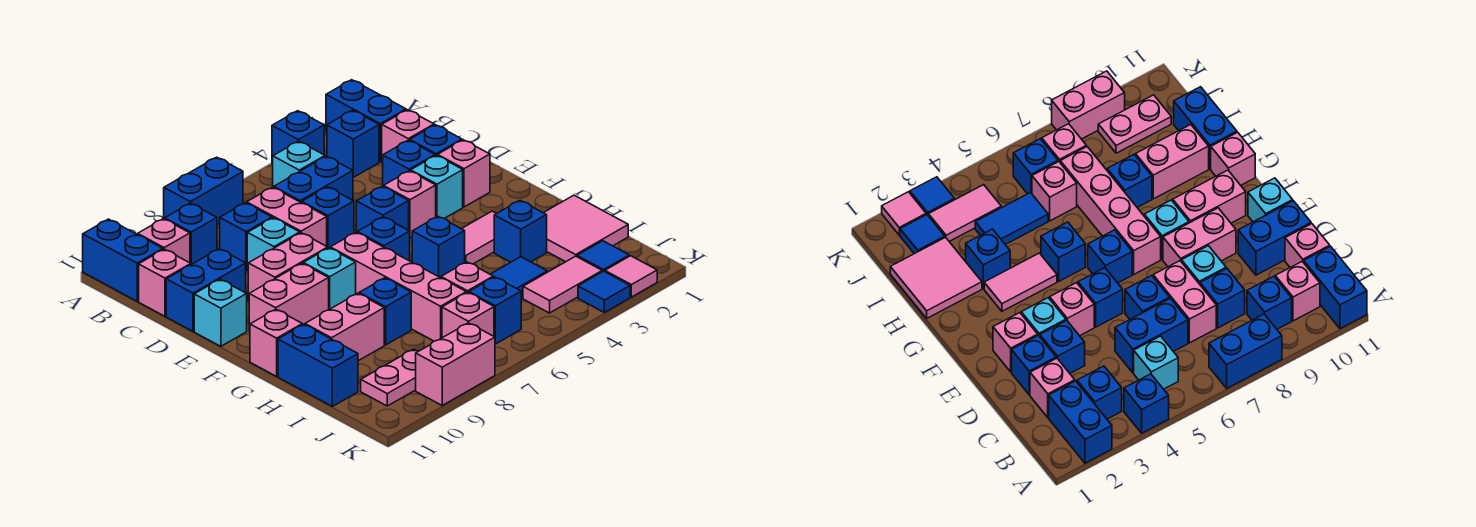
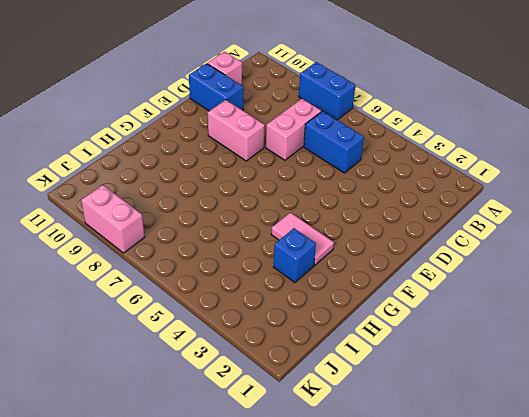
none -> blue 1x2 brick [326,80,406,162]
none -> blue 1x1 brick [272,111,324,164]
none -> blue 1x2 brick [83,219,163,301]
none -> blue 1x1 brick [327,110,379,177]

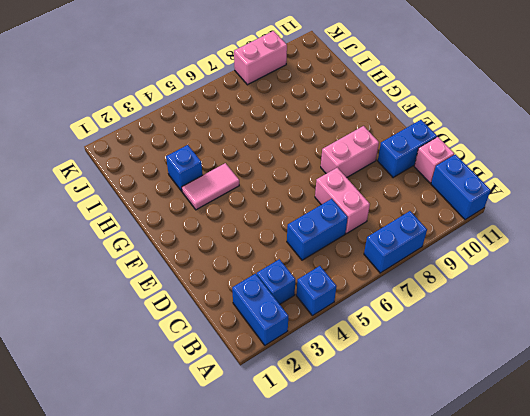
none -> cyan 1x1 brick [273,141,325,188]
none -> blue 1x1 brick [165,203,217,264]
none -> pink 1x1 brick [138,219,190,263]
none -> pink 1x1 brick [382,110,434,163]

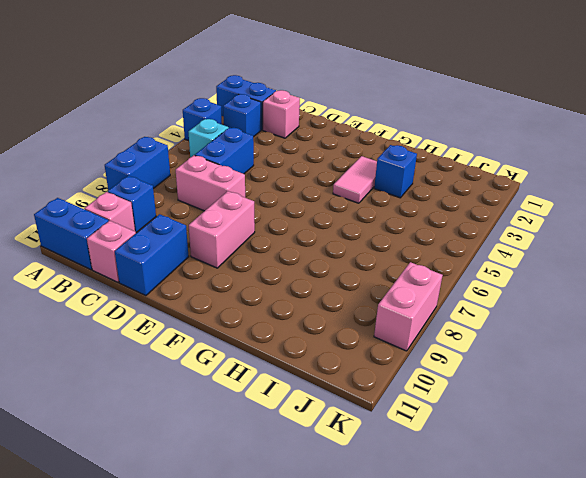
none -> blue 1x1 brick [220,203,272,270]
none -> blue 1x1 brick [410,125,462,156]
none -> blue 1x1 brick [383,140,435,187]
none -> blue 1x1 brick [302,187,354,248]

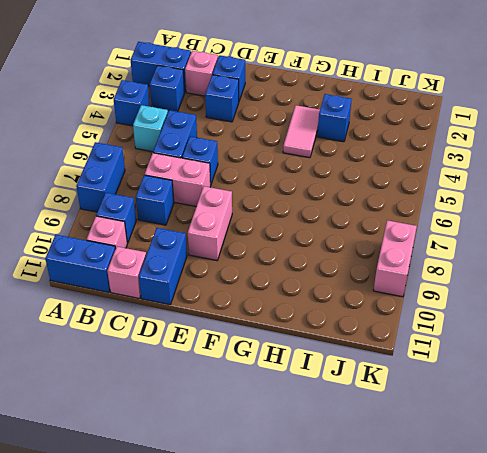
none -> cyan 1x1 brick [247,218,300,271]
none -> pink 1x1 brick [438,140,490,207]
none -> cyan 1x1 brick [411,155,463,219]
none -> pink 1x1 brick [384,171,436,238]

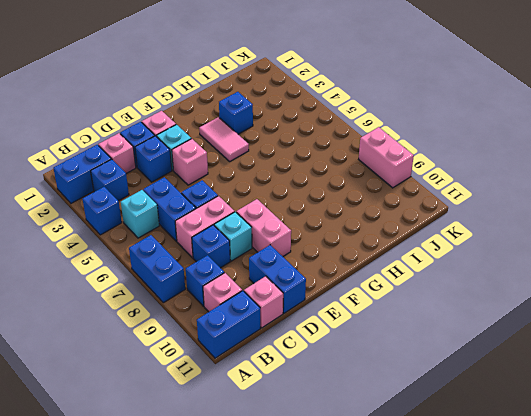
none -> blue 1x1 brick [356,186,409,232]
none -> cyan 1x1 brick [194,279,247,346]
none -> blue 1x1 brick [357,217,410,261]
none -> pink 1x4 brick [330,232,466,341]

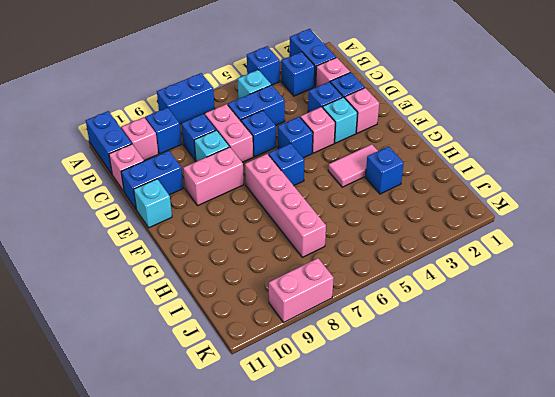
none -> cyan 1x1 brick [303,248,356,309]
none -> pink 1x2 brick [249,264,329,332]
none -> blue 1x1 brick [412,217,465,278]
none -> pink 1x1 brick [250,309,302,376]

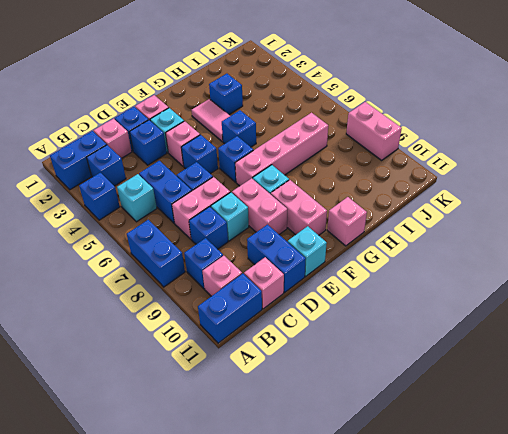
none -> pink 2x2 tile [544,195,628,262]
none -> blue 1x1 brick [359,278,411,345]
none -> pink 1x2 brick [305,293,384,361]
none -> blue 1x2 brick [278,324,358,406]

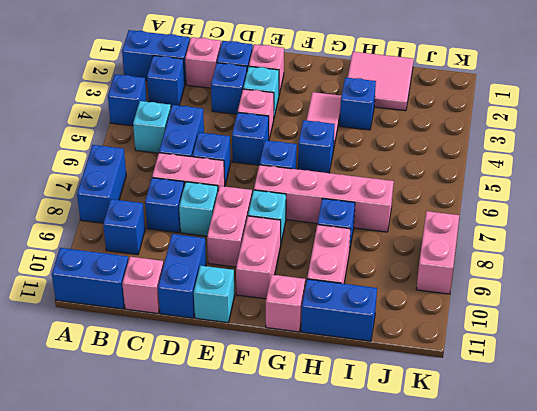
none -> pink 1x1 brick [138,219,190,263]
none -> blue 1x2 tile [490,257,547,298]
none -> pink 1x1 brick [441,262,493,293]
none -> blue 1x1 tile [577,241,629,272]

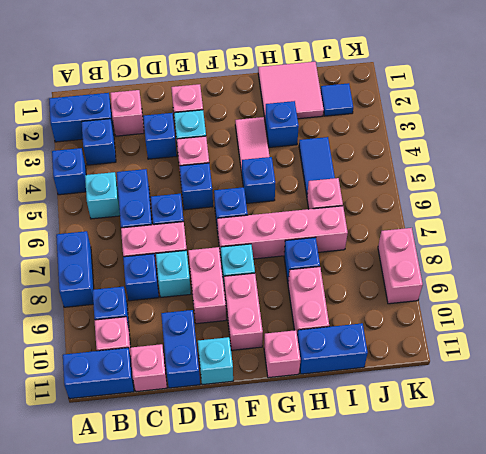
none -> blue 1x1 brick [410,125,462,156]
none -> pink 1x2 tile [523,256,602,313]
none -> blue 1x1 brick [469,277,521,344]
none -> pink 1x1 brick [442,292,494,338]

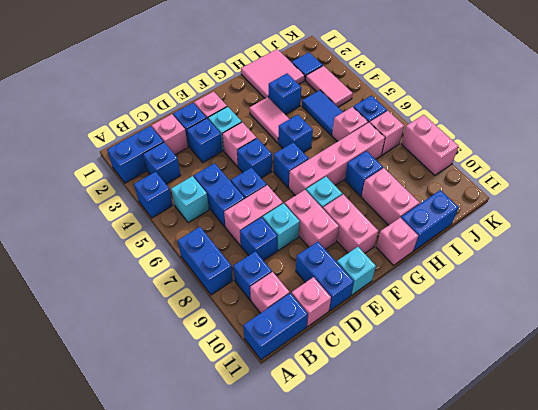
none -> pink 1x2 plate [361,349,418,406]
none -> pink 1x1 tile [605,256,657,297]
none -> blue 1x1 tile [578,271,630,313]

